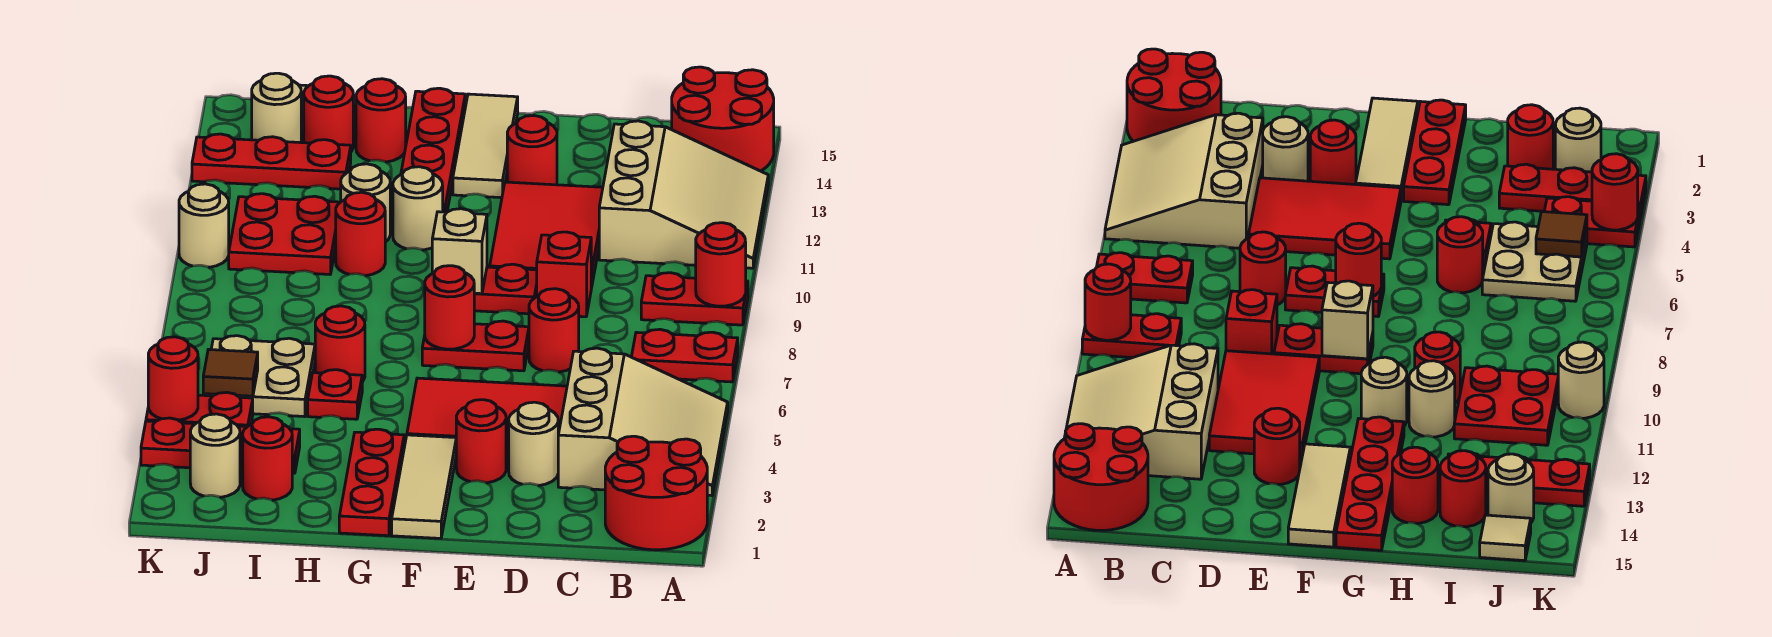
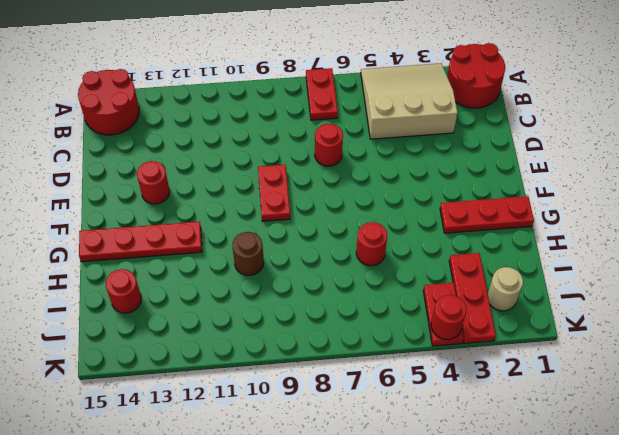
brown 1x1 round brick [232,232,264,275] -> red 1x1 round brick [336,192,385,276]
none -> red 1x2 plate [641,273,748,325]
none -> tan 3x3 slope [599,121,768,268]
none -> tan 1x1 round brick [509,402,558,486]
none -> red 2x3 tile [407,378,567,456]

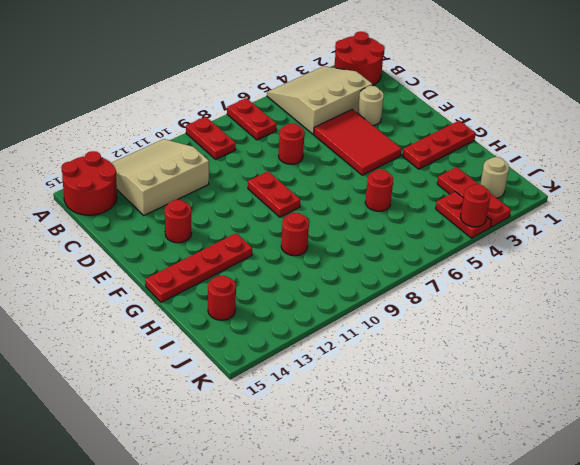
none -> red 1x1 brick [537,232,591,317]
none -> red 2x3 tile [490,182,603,288]
none -> red 1x1 round brick [456,400,506,483]
none -> red 1x2 plate [422,321,529,371]

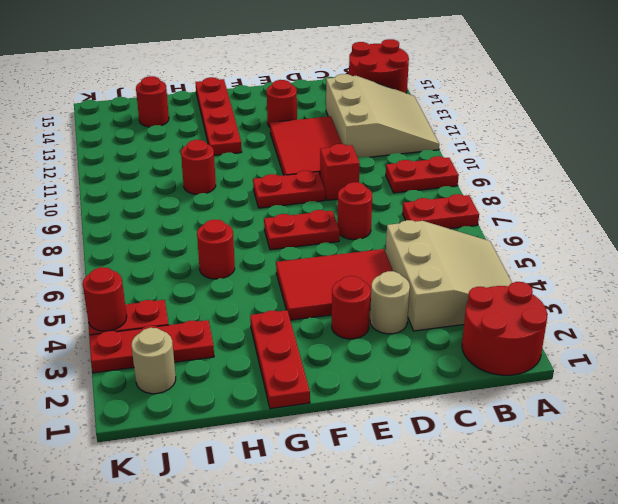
none -> tan 1x3 tile [392,435,456,538]
none -> tan 1x3 tile [453,94,518,198]
none -> tan 1x1 round brick [393,167,443,250]
none -> red 1x1 plate [308,370,362,419]

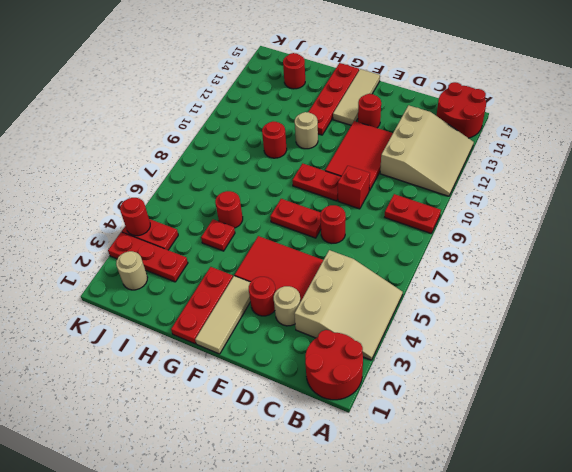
none -> red 1x2 plate [632,329,738,382]
none -> tan 1x1 round brick [341,164,390,242]
none -> red 1x1 round brick [356,79,406,162]
none -> red 1x1 round brick [243,417,292,500]

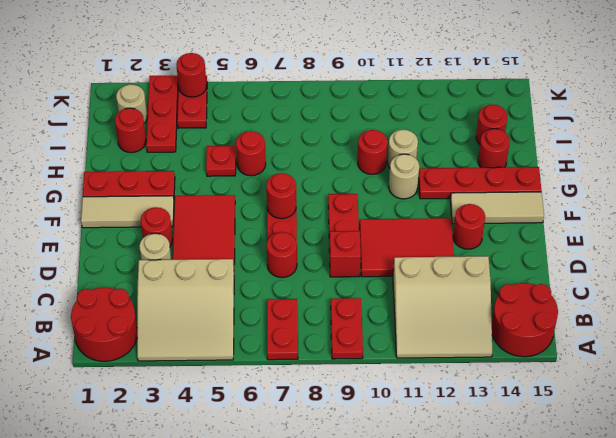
none -> tan 2x2 plate [203,336,315,417]
none -> red 2x2 plate [229,194,340,274]
none -> red 1x3 plate [192,134,351,189]
none -> tan 1x1 round brick [252,73,301,143]

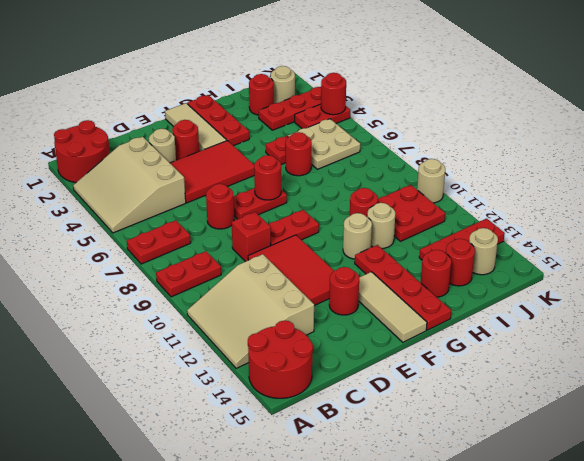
none -> tan 1x1 tile [1480,515,1531,561]
none -> red 1x1 round brick [696,223,746,306]
none -> tan 1x1 brick [432,209,487,294]
none -> brown 1x1 tile [203,349,258,396]

